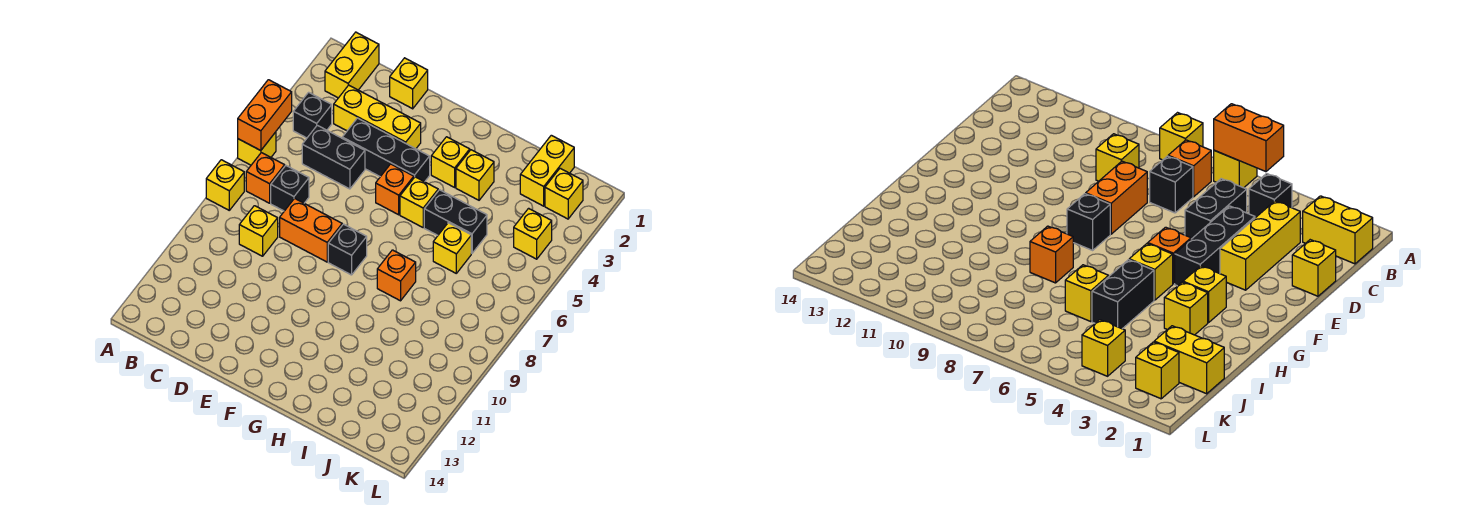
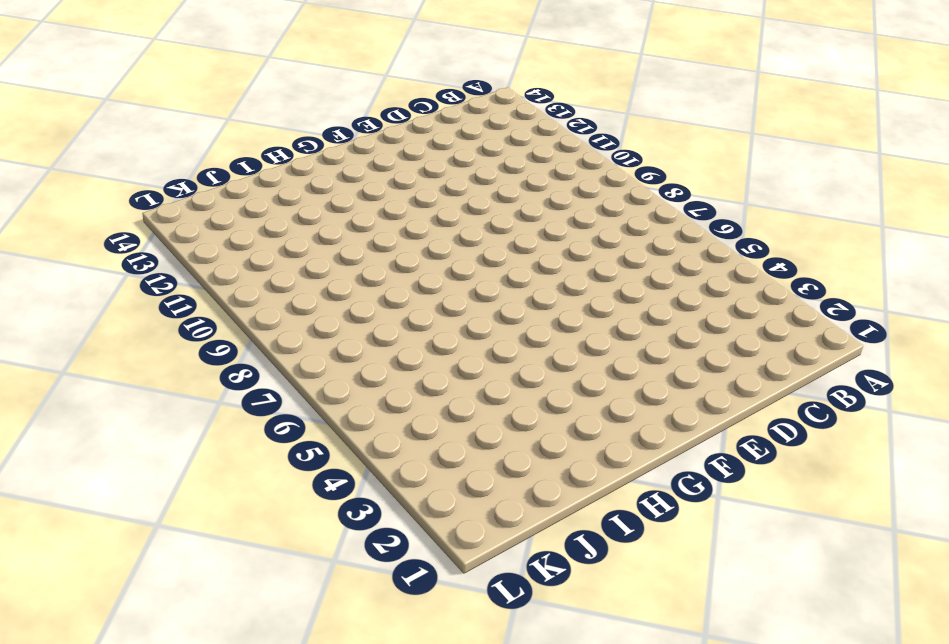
none -> yellow 1x1 brick [238,132,276,165]
none -> yellow 1x1 brick [206,160,244,210]
none -> yellow 1x2 brick [325,32,379,98]

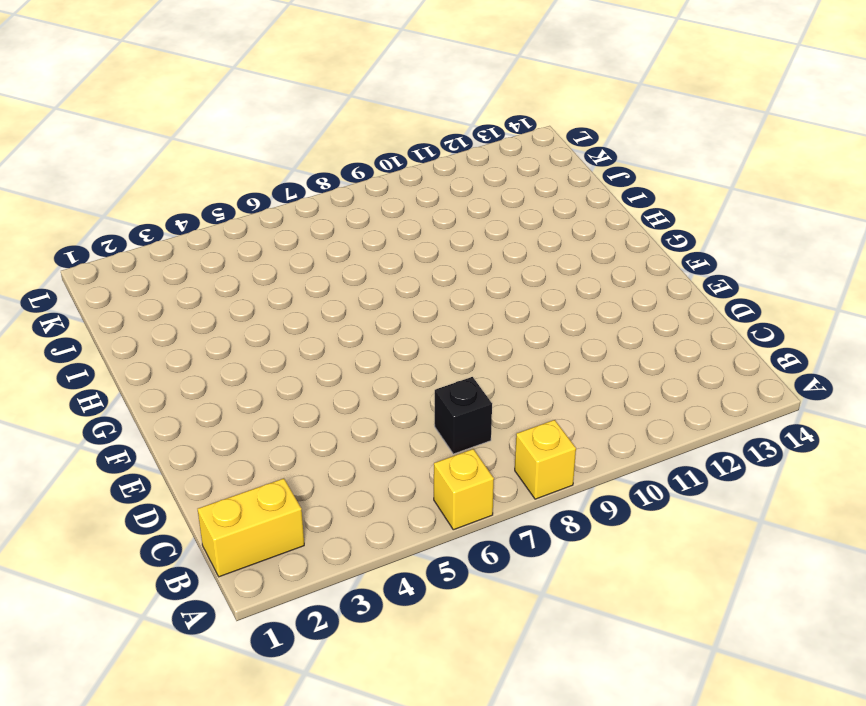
none -> black 1x1 brick [293,92,332,138]
none -> orange 1x1 brick [246,153,285,203]
none -> yellow 1x3 brick [334,85,421,149]

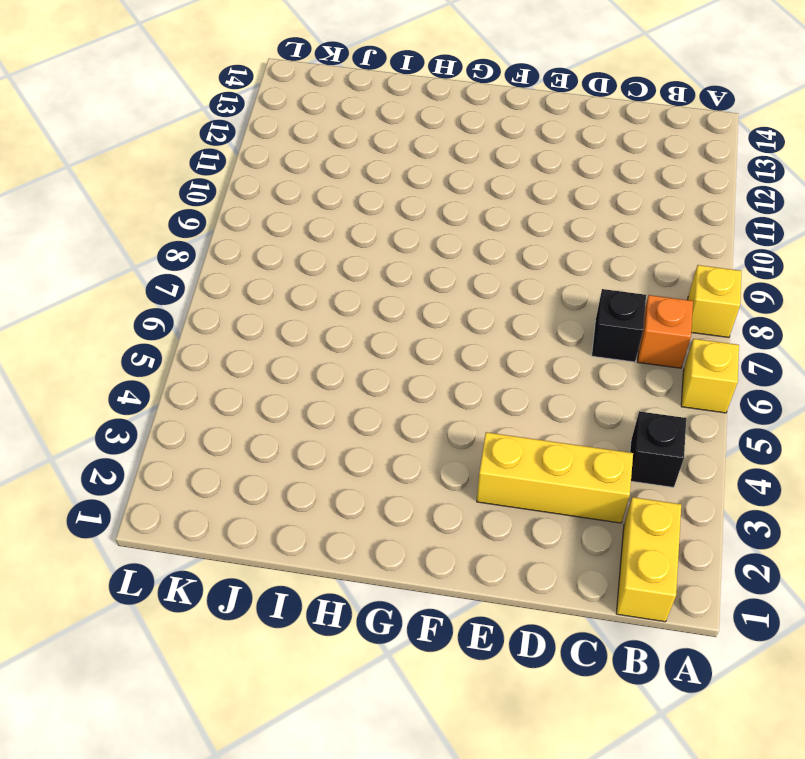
none -> black 1x2 brick [302,125,365,189]
none -> yellow 1x1 brick [239,206,278,256]
none -> yellow 1x1 brick [390,58,428,109]

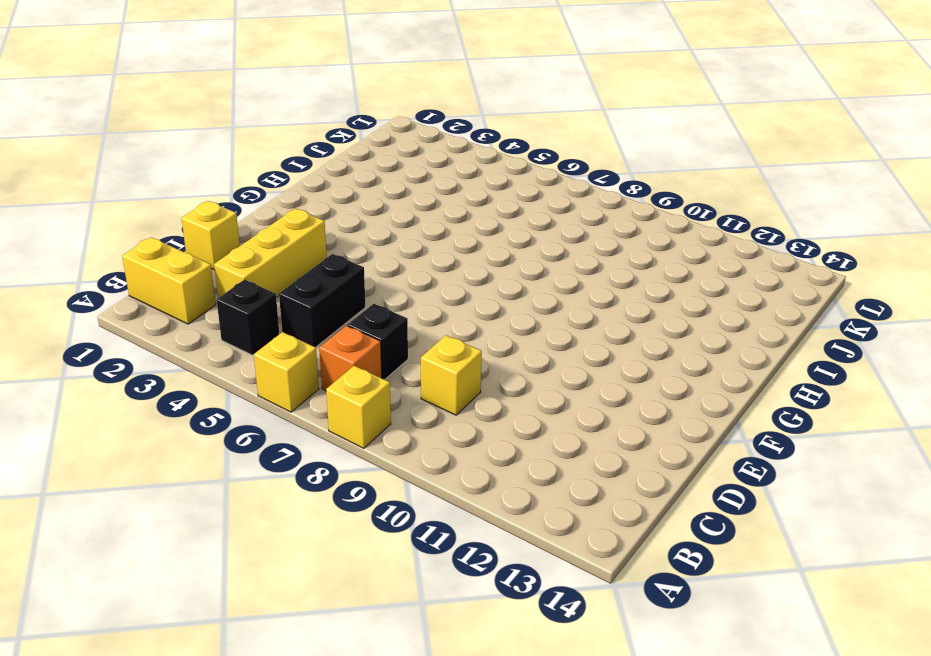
none -> black 1x3 brick [342,118,430,182]
none -> orange 1x2 brick [280,198,342,262]
none -> orange 1x1 brick [376,164,414,215]

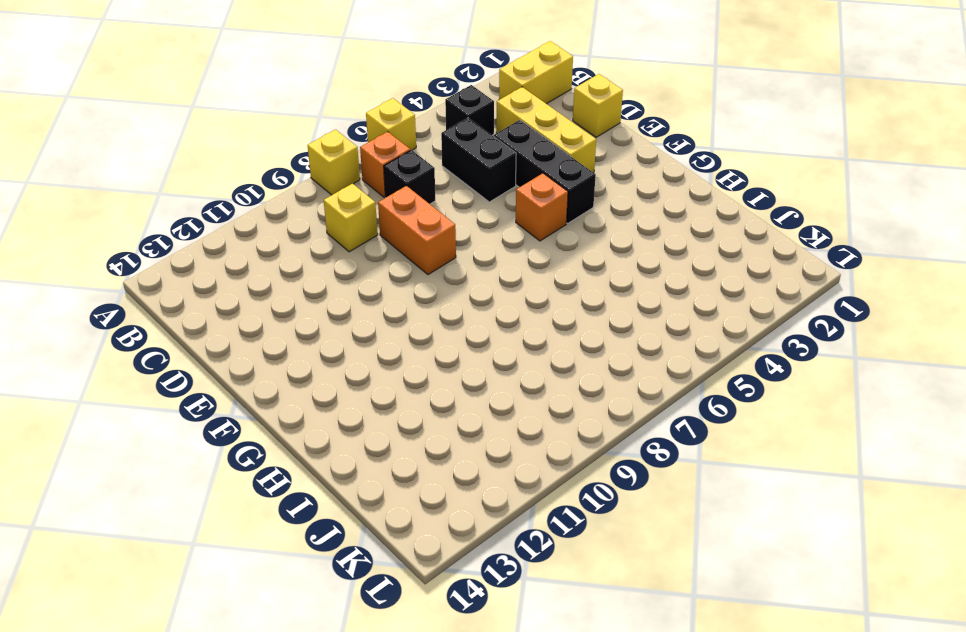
none -> black 1x1 brick [328,224,367,275]
none -> yellow 1x1 brick [431,137,470,187]
none -> yellow 1x1 brick [400,177,438,227]

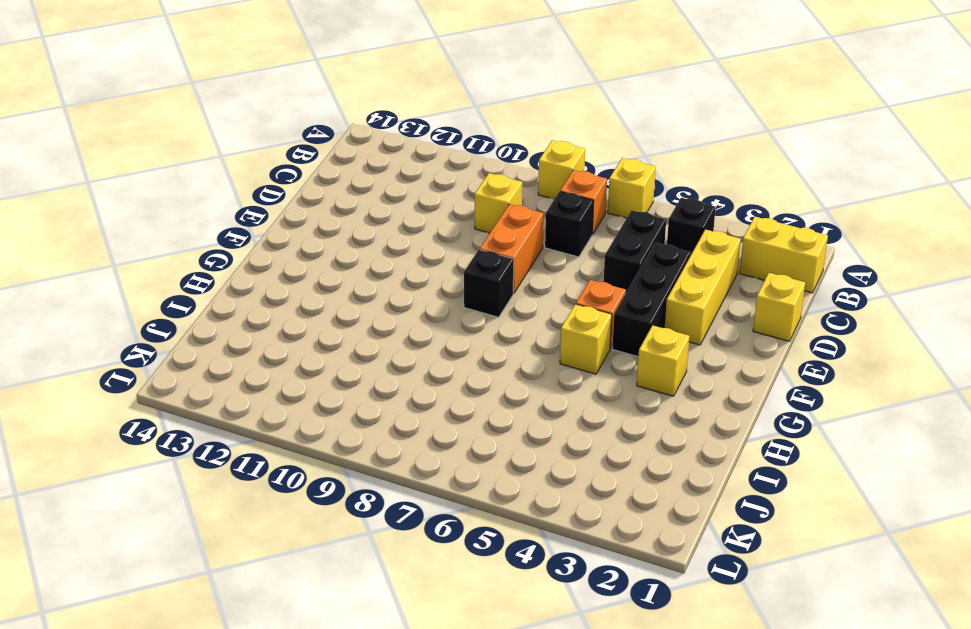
none -> yellow 1x1 brick [456,150,494,200]
none -> black 1x2 brick [424,190,487,253]
none -> orange 1x1 brick [377,250,416,301]

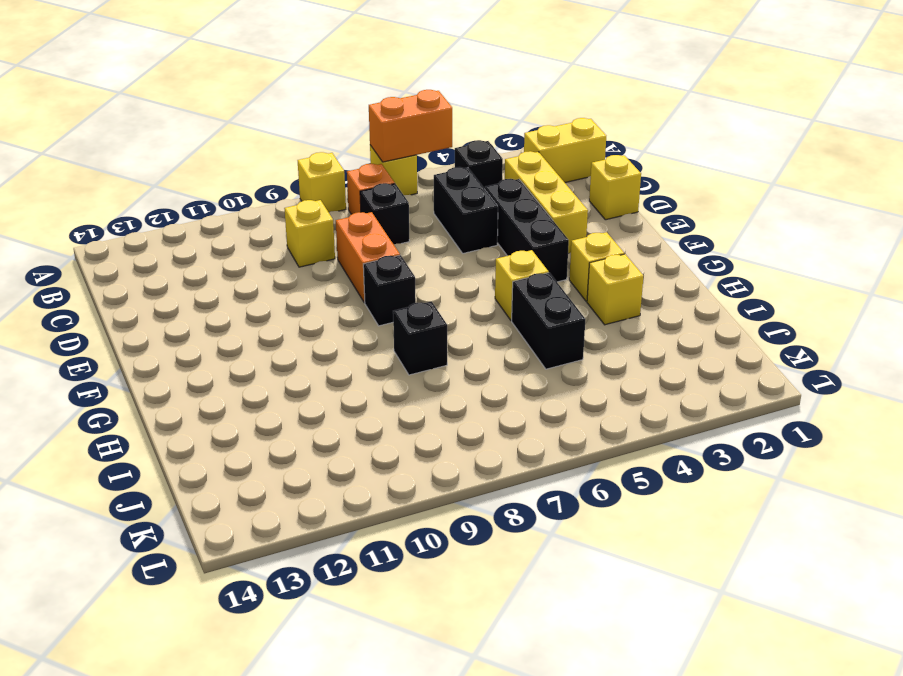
black 1x1 brick [393,301,447,375] -> orange 1x1 brick [377,250,416,301]
none -> orange 1x1 brick [376,164,414,215]
none -> yellow 1x1 brick [433,223,471,273]
none -> yellow 1x2 brick [520,135,574,206]

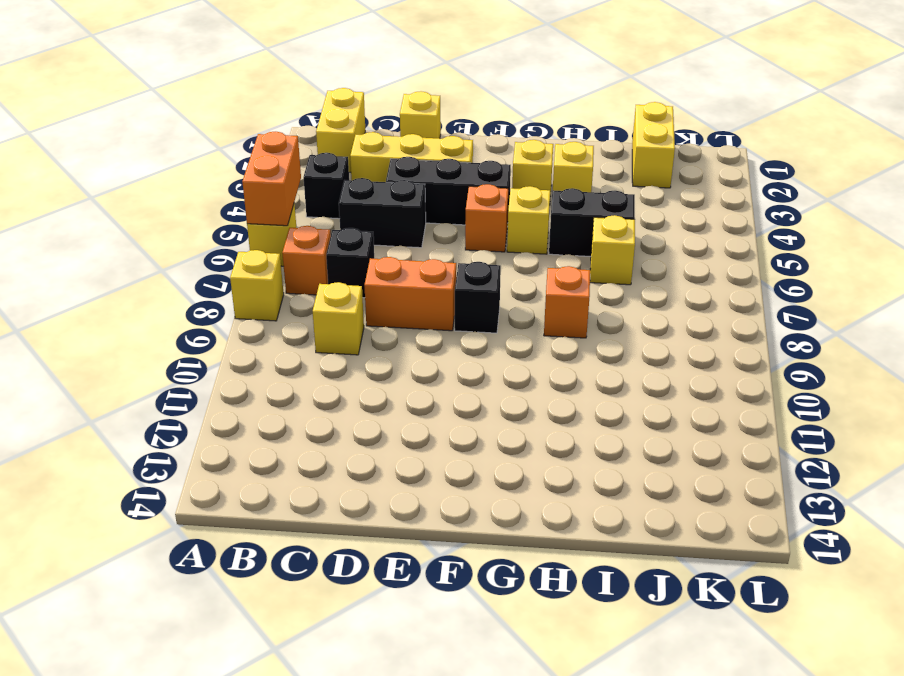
none -> yellow 1x1 brick [545,168,583,219]
none -> yellow 1x1 brick [514,208,552,259]

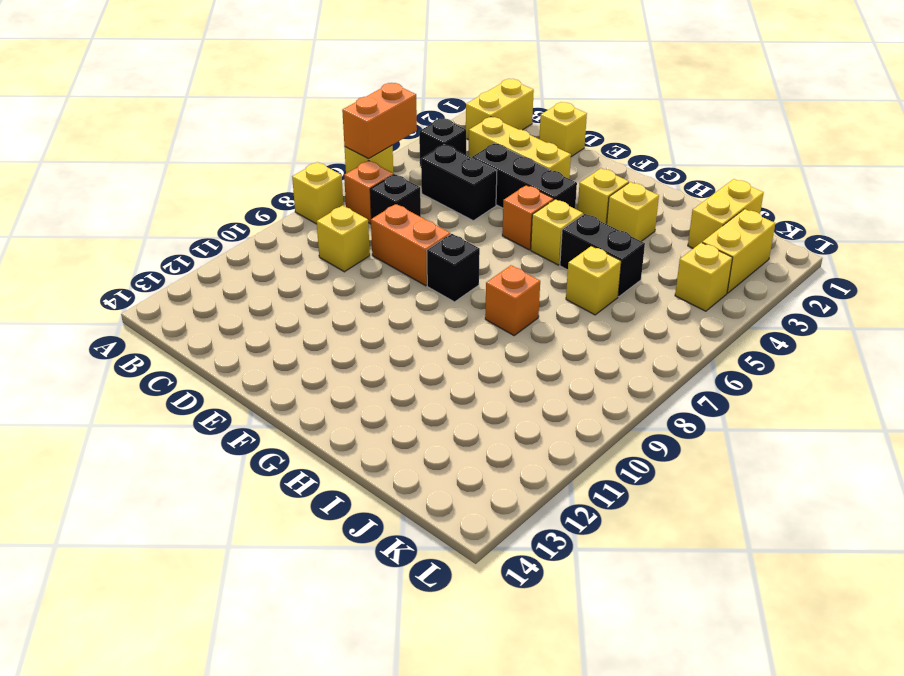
yellow 1x2 brick [702,209,775,293] -> yellow 1x1 brick [545,168,583,219]

